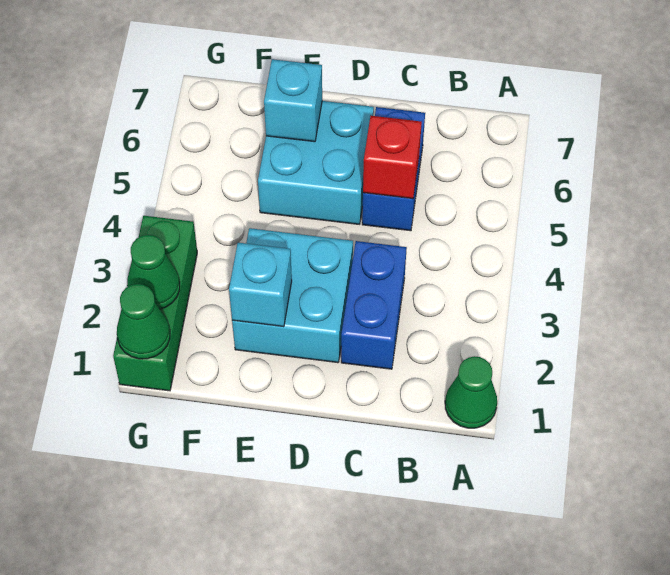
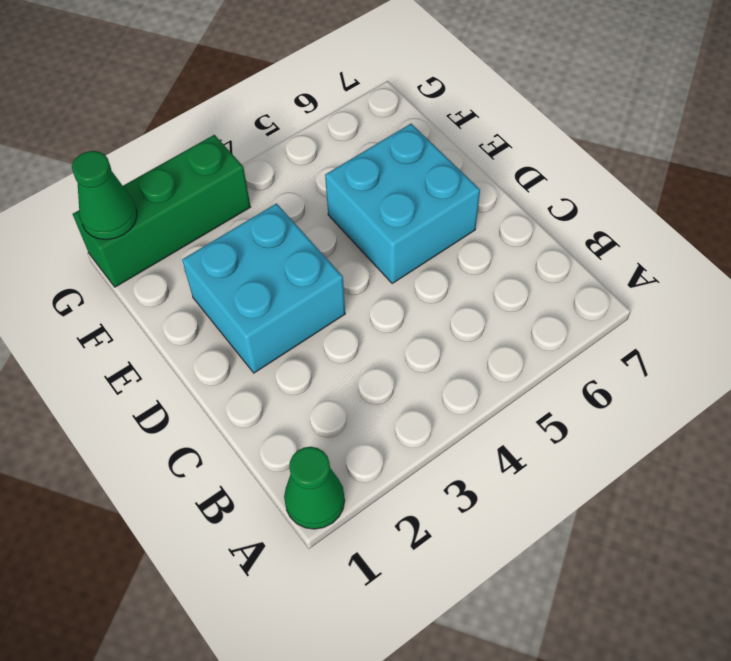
none -> blue 1x2 brick [341,241,407,369]
none -> blue 1x2 brick [362,107,425,231]

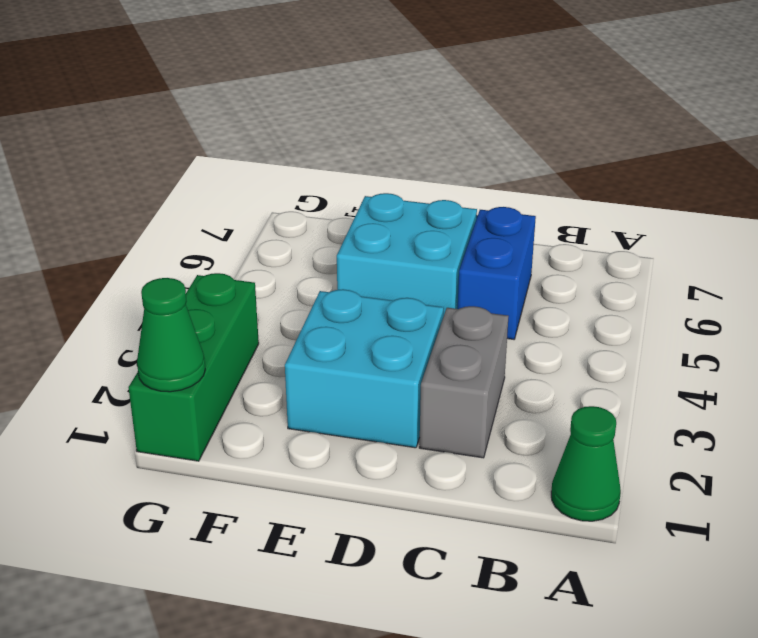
grey 1x2 brick [419,306,509,458] -> blue 1x2 brick [341,241,407,369]
none -> red 1x1 brick [363,116,422,199]
none -> cyan 1x1 brick [229,243,292,327]

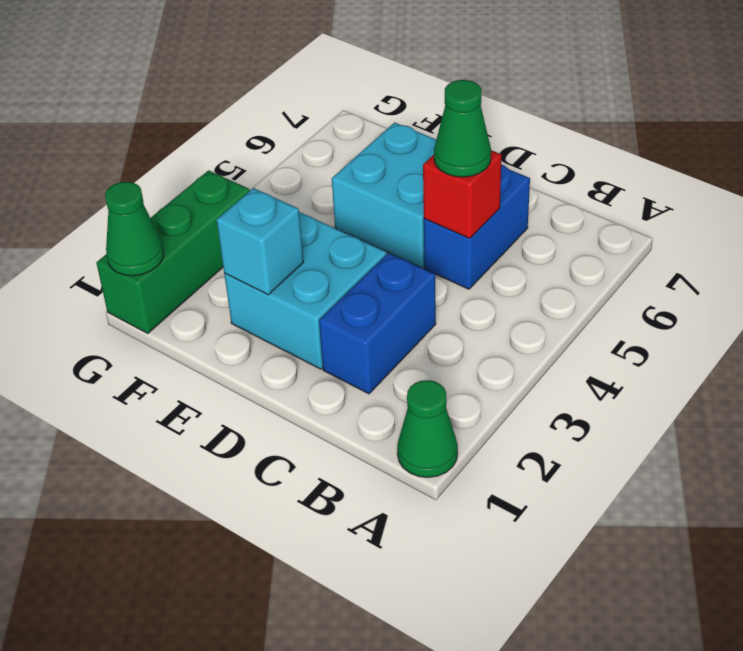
green 1x1 cone [434,80,491,177] -> green 1x1 cone moved to [127,235,180,309]
none -> cyan 1x1 brick [264,59,322,142]

